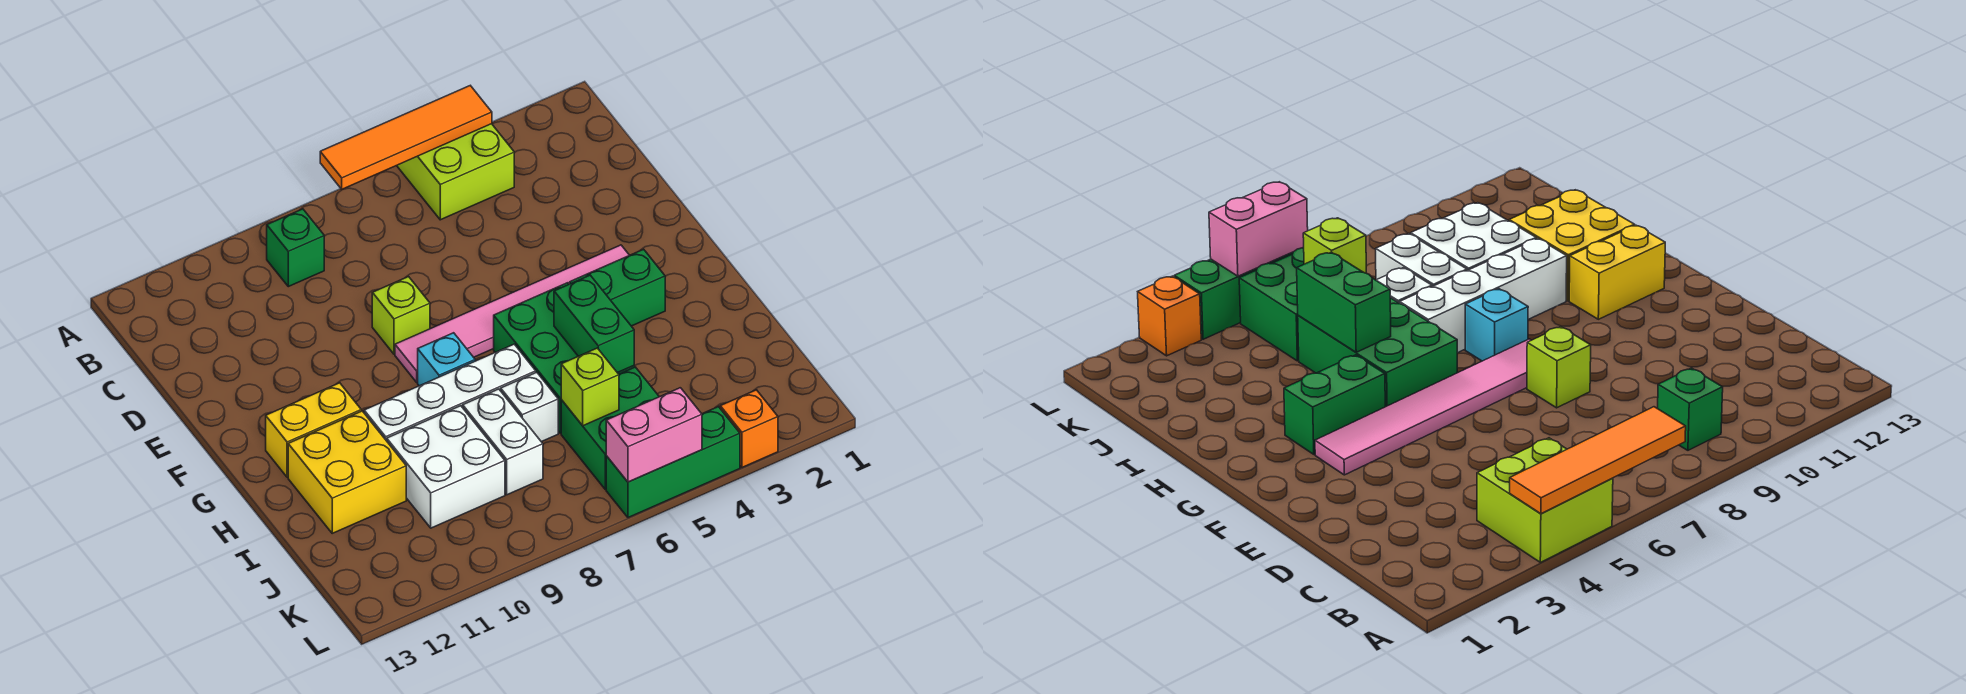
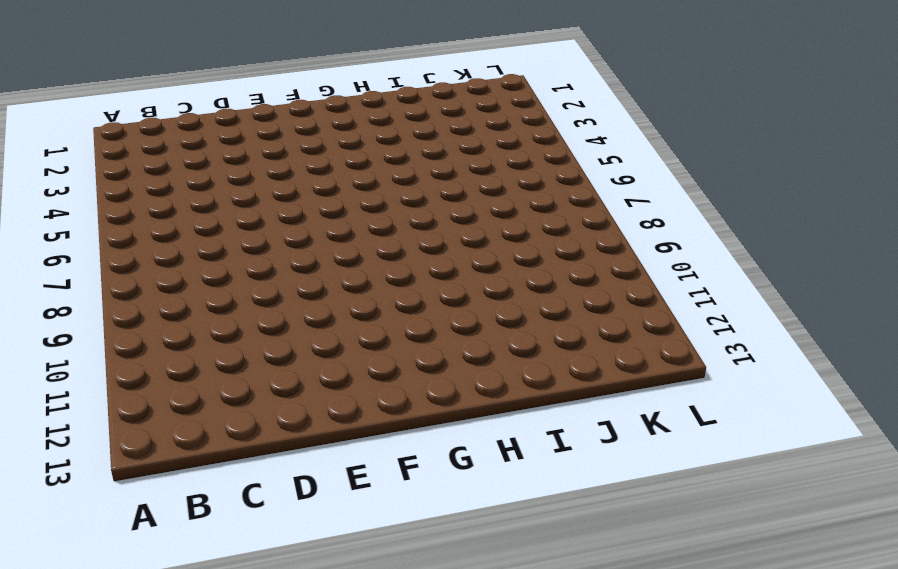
none -> lime 2x2 brick [397,124,514,220]
none -> green 1x1 brick [267,209,324,287]
none -> lime 1x1 brick [372,277,430,354]

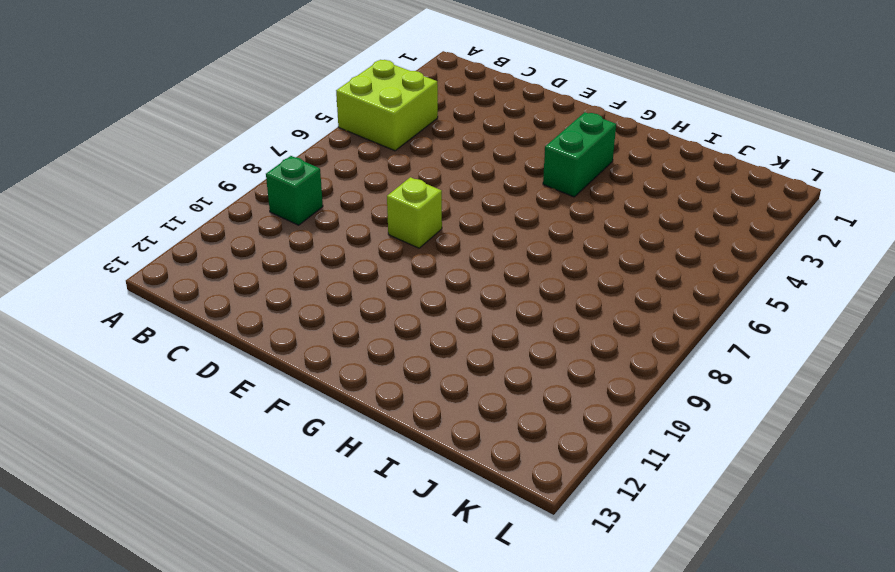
none -> pink 1x6 tile [395,245,629,382]
none -> green 2x3 brick [494,283,634,433]
none -> cyan 1x1 brick [418,333,475,386]

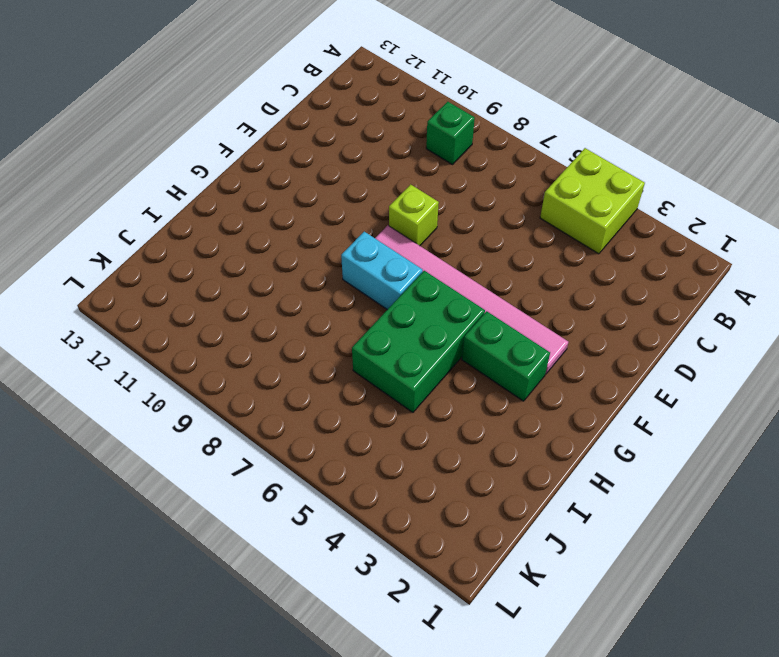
cyan 1x2 brick [341,232,423,310] -> cyan 1x1 brick [418,333,475,386]
none -> yellow 1x2 brick [266,383,361,477]
none -> white 1x4 brick [364,344,536,441]
none -> yellow 2x2 brick [288,411,406,533]

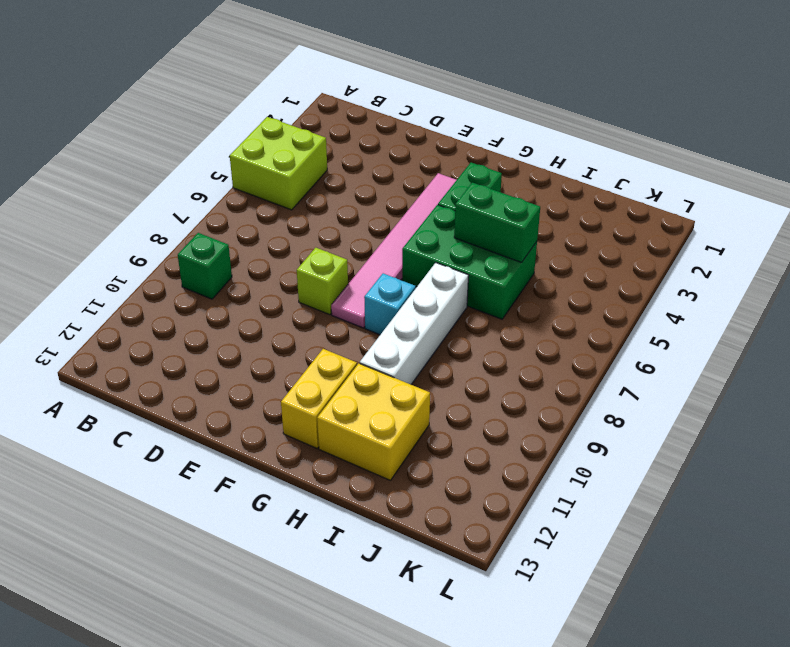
none -> white 1x1 brick [501,372,558,442]
none -> white 1x2 brick [463,389,543,495]
none -> white 2x2 brick [387,406,505,528]

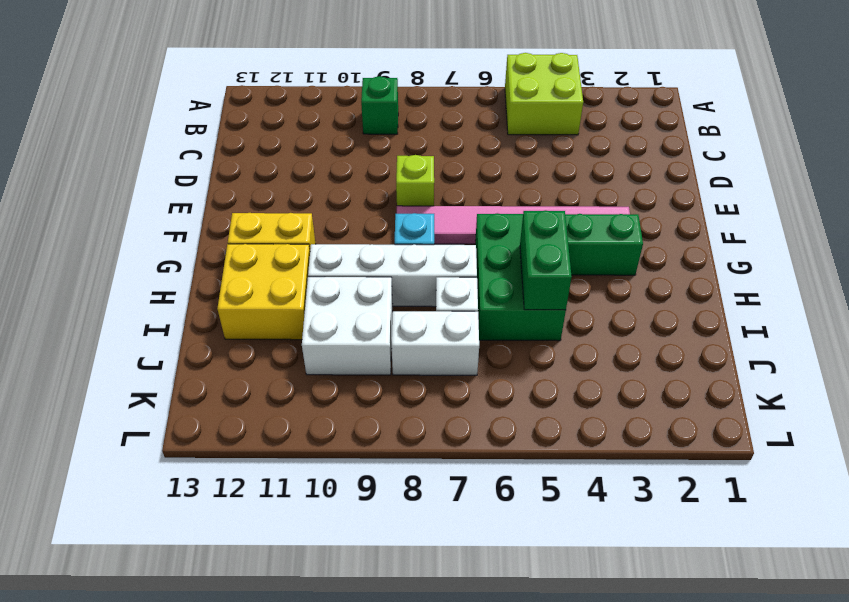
white 1x2 brick [392,311,479,375] -> white 1x2 brick turned to [463,389,543,495]
none -> green 2x2 brick [561,367,659,489]
none -> orange 1x1 brick [720,390,778,467]
none -> green 1x3 brick [606,407,740,518]

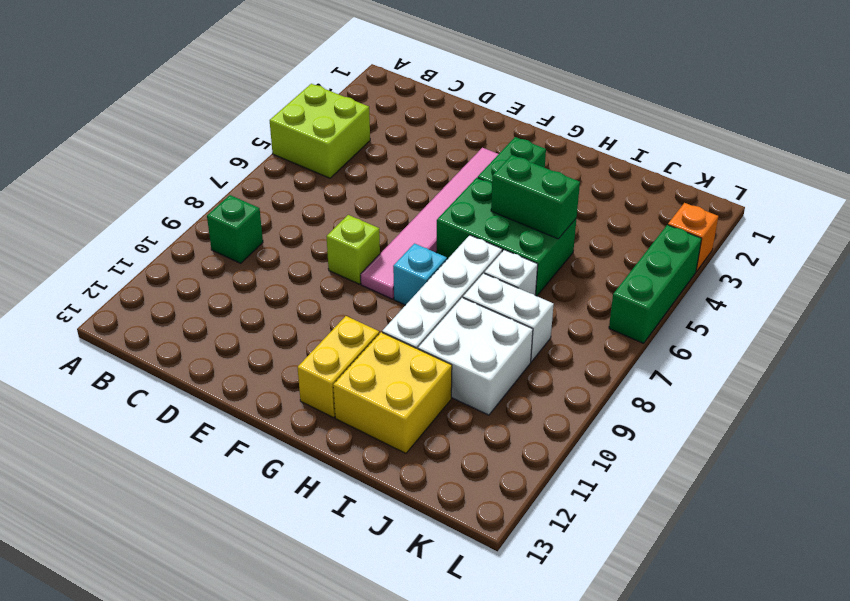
none -> green 2x2 brick [561,367,659,489]
none -> orange 1x4 tile [320,86,492,189]
none -> lime 1x1 brick [561,348,619,426]

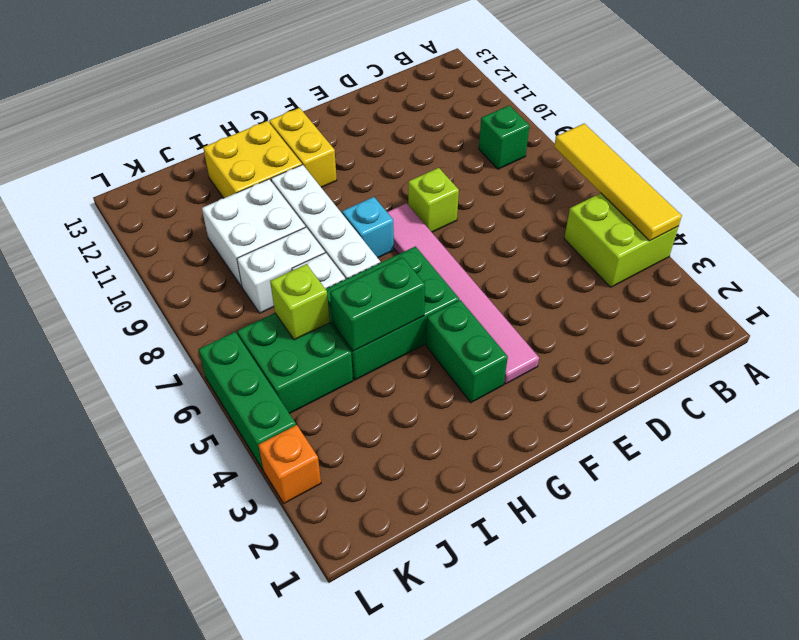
yellow 1x4 tile [554,124,682,241] -> orange 1x4 tile [320,86,492,189]
none -> pink 1x2 brick [606,388,702,482]

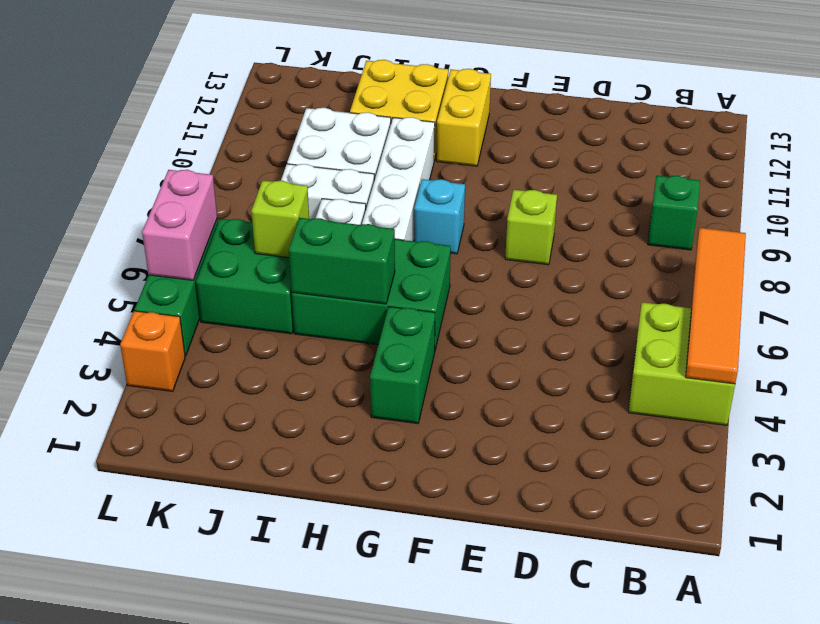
none -> pink 1x6 tile [395,245,629,382]

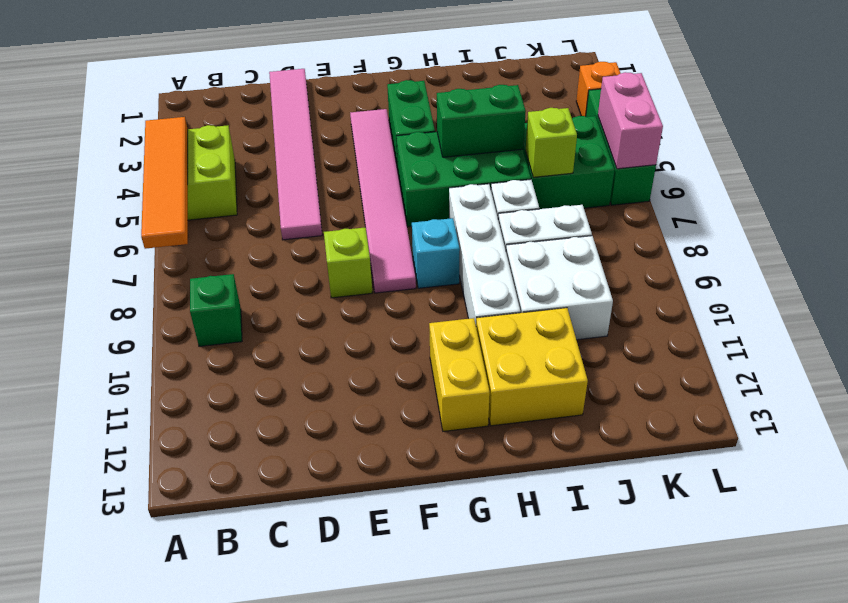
pink 1x6 tile [269,69,322,240] -> none

